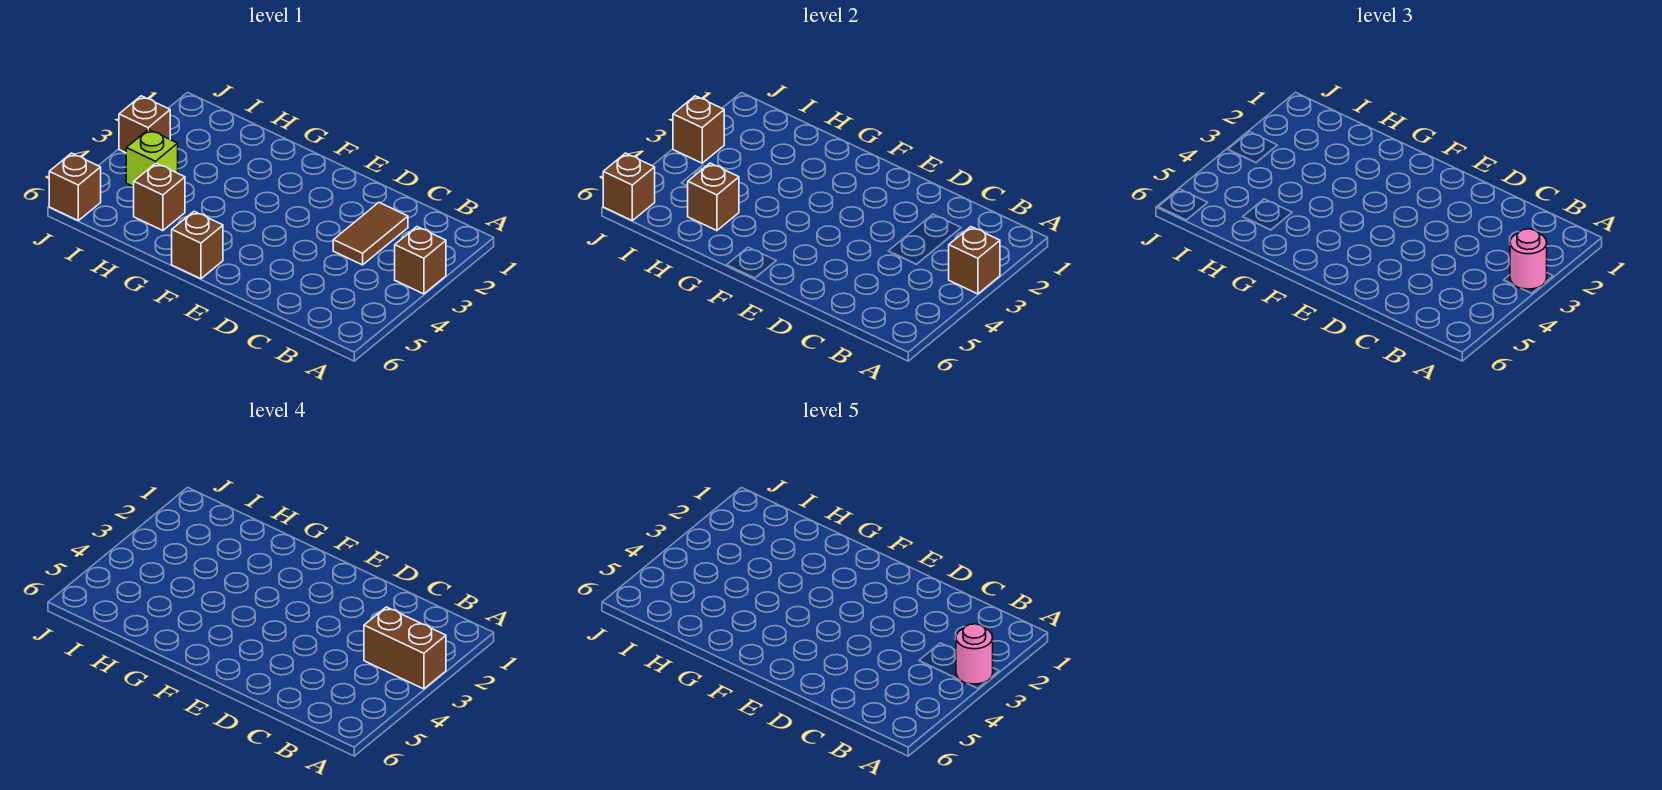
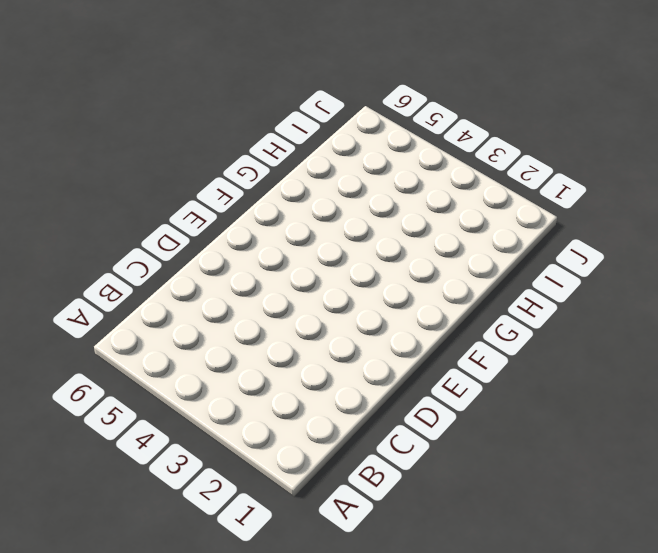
none -> brown 1x1 brick [395,227,446,294]
none -> brown 1x2 tile [333,203,408,265]
none -> brown 1x1 brick [172,211,223,279]

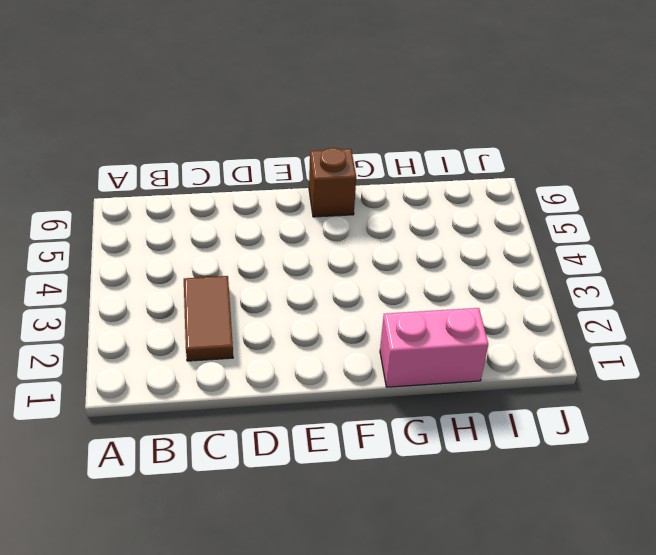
pink 1x2 brick [380,308,488,387] -> none
none -> brown 1x1 brick [395,227,446,294]
none -> brown 1x1 brick [134,163,185,231]
none -> lime 1x1 brick [126,129,178,187]

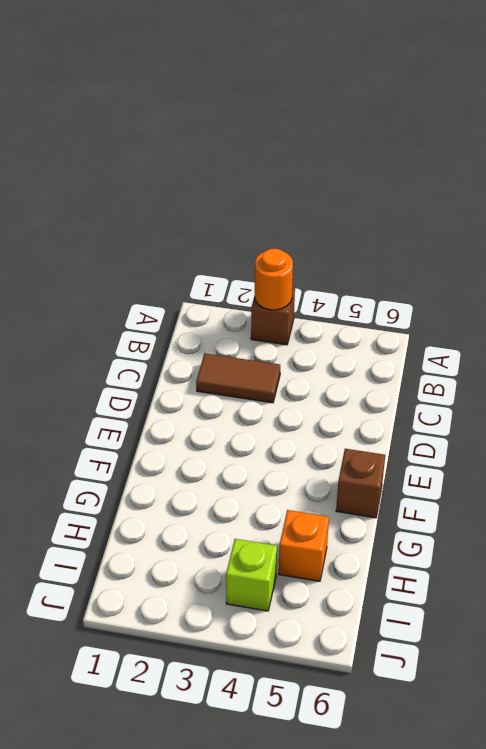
orange 1x1 round brick [255,249,293,310] -> brown 1x1 brick [949,227,1000,294]
orange 1x1 brick [279,510,329,581] -> brown 1x1 brick [134,163,185,231]
none -> brown 1x1 brick [119,96,170,153]
none -> brown 1x1 brick [49,153,101,221]
none -> brown 1x1 brick [688,163,739,231]

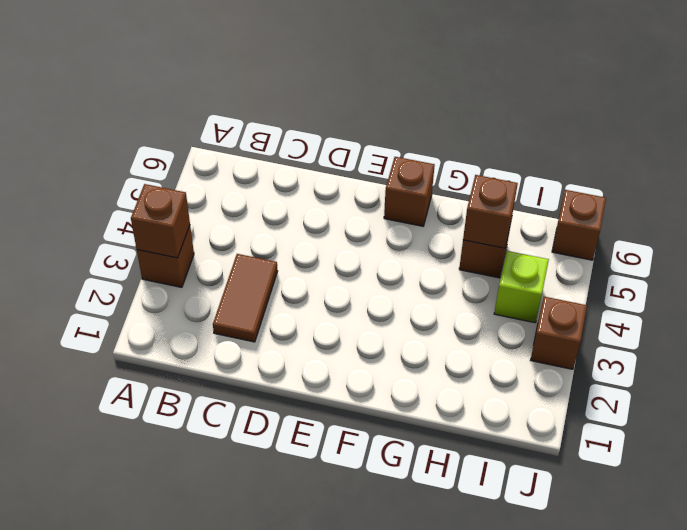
none -> brown 1x1 brick [673,96,724,163]
none -> brown 1x1 brick [603,153,655,221]
none -> pink 1x1 round brick [1510,229,1547,289]

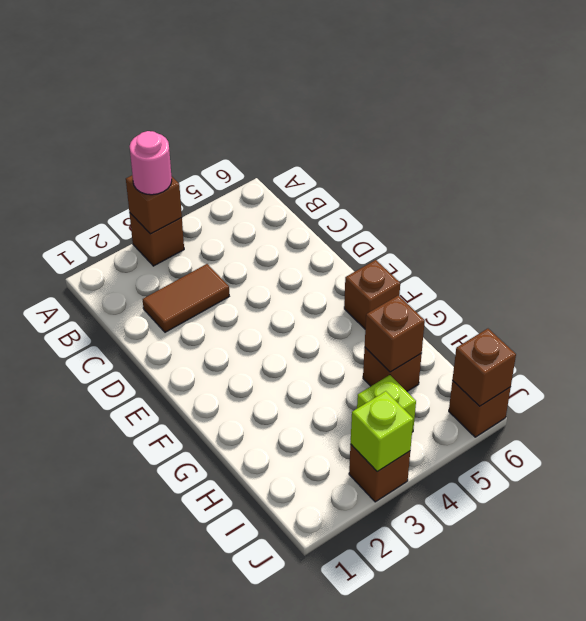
lime 1x1 brick [351,391,413,472] -> brown 1x1 brick [673,96,724,163]
none -> brown 1x2 brick [364,607,446,689]
none -> pink 1x1 round brick [956,624,993,684]

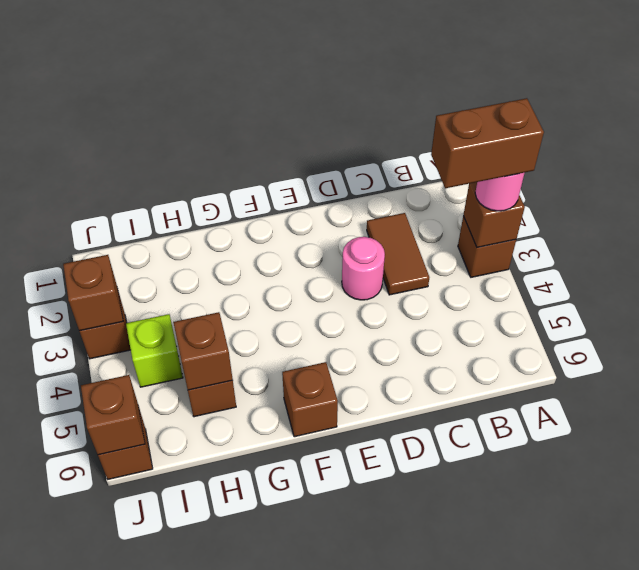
pink 1x1 round brick [342,237,385,300] -> pink 1x1 round brick moved to [956,624,993,684]

